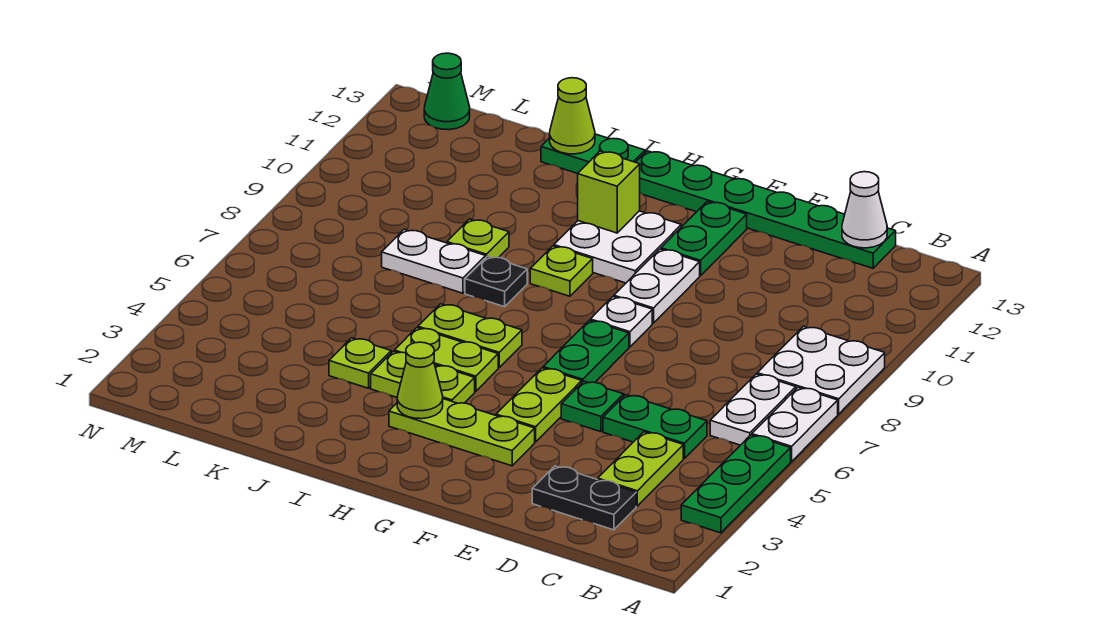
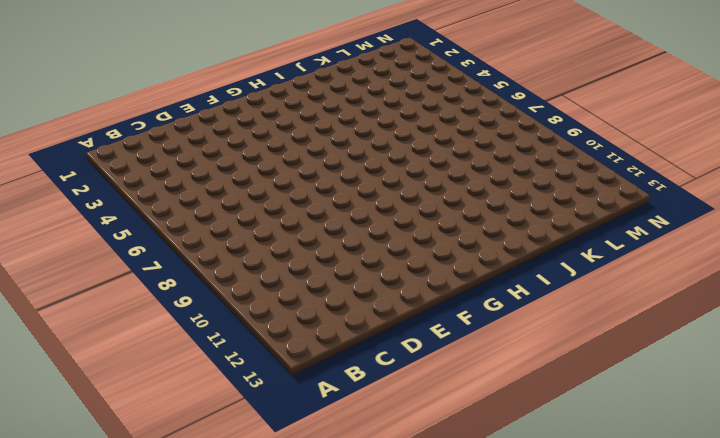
none -> green 1x3 plate [681,435,791,533]
none -> white 1x2 plate [752,387,838,462]
none -> white 2x2 plate [757,326,885,414]
none -> white 1x2 plate [710,374,796,445]

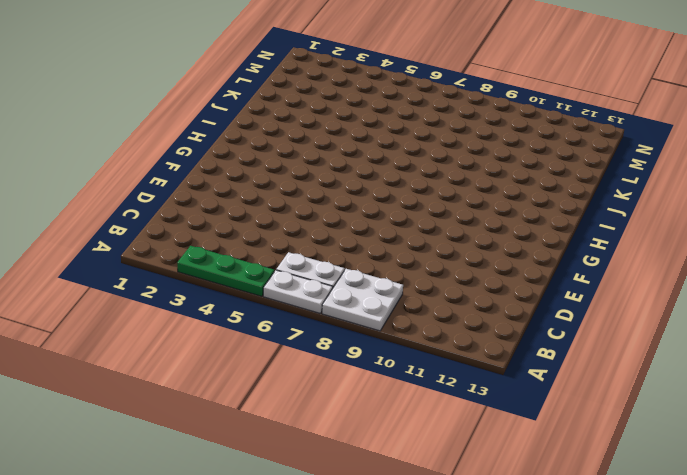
none -> black 1x2 plate [532,466,636,530]
none -> lime 1x2 plate [598,432,683,506]
none -> green 1x2 plate [603,395,707,459]
none -> green 1x6 plate [636,151,896,268]

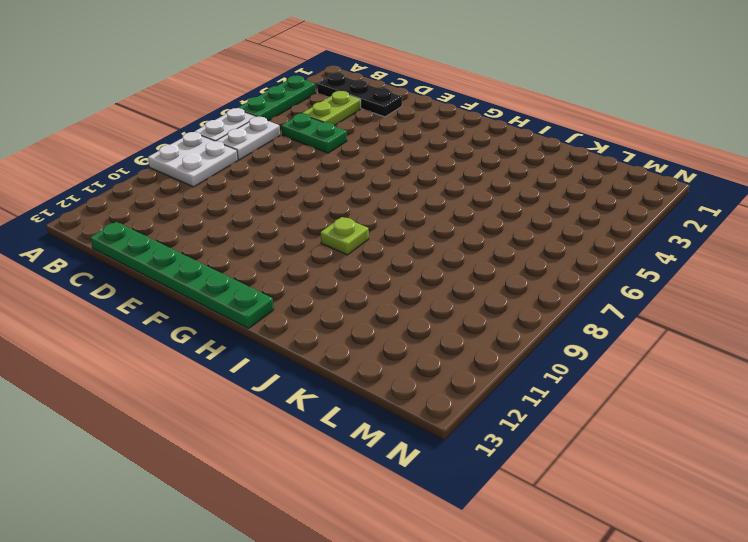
black 1x3 plate [317,73,402,117] -> black 1x2 plate [532,466,636,530]
none -> green 1x1 plate [561,381,624,432]
none -> lime 1x3 plate [389,399,535,466]
none -> lime 1x2 plate [496,368,582,442]
none -> green 1x2 plate [543,320,629,383]

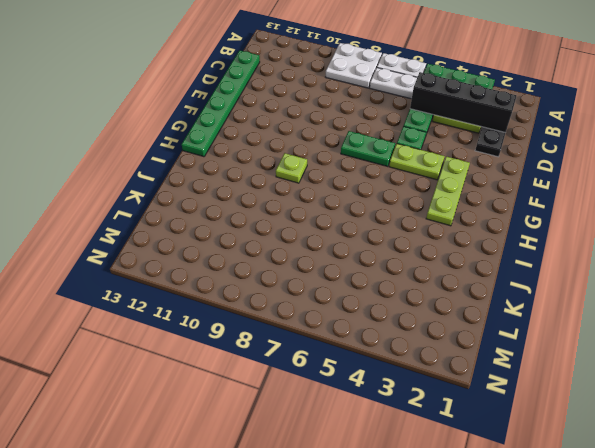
black 1x4 brick [410,72,516,133] -> none
none -> white 1x1 plate [590,297,652,347]
none -> white 1x2 plate [614,249,700,323]
none -> green 1x2 plate [661,201,747,276]
none -> white 2x2 plate [554,211,681,283]

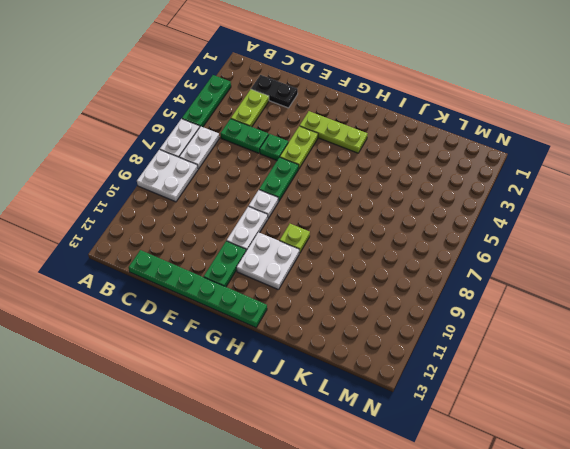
none -> lime 1x2 plate [371,351,475,403]
none -> lime 1x2 plate [394,328,498,391]
none -> lime 1x2 plate [418,304,522,368]
none -> black 1x1 plate [465,256,527,307]

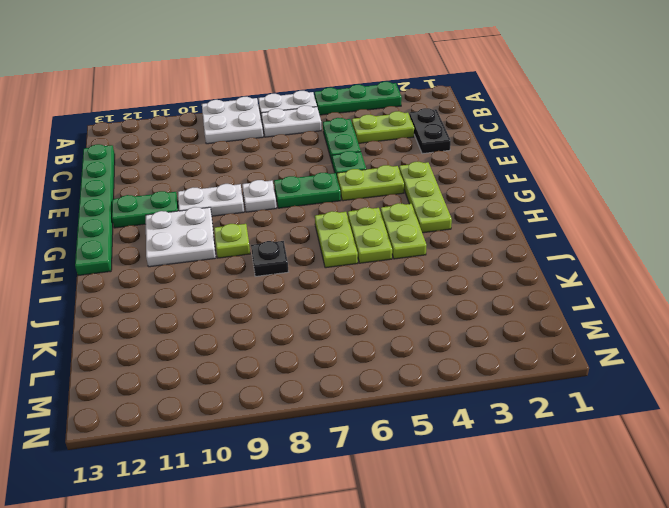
none -> green 1x2 plate [541,134,645,174]
none -> lime 1x1 plate [329,338,391,388]
none -> white 1x2 plate [382,229,485,293]
none -> lime 1x1 plate [447,219,509,258]

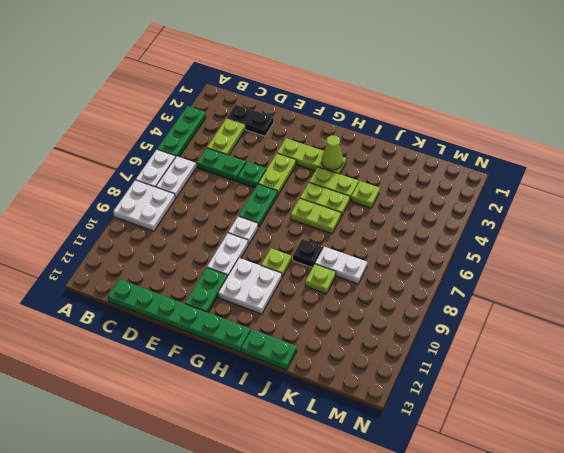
none -> green 1x1 cone [424,53,470,130]
none -> white 1x1 cone [842,172,887,248]
none -> lime 1x1 brick [578,151,640,233]
none -> lime 1x1 cone [550,78,595,154]

